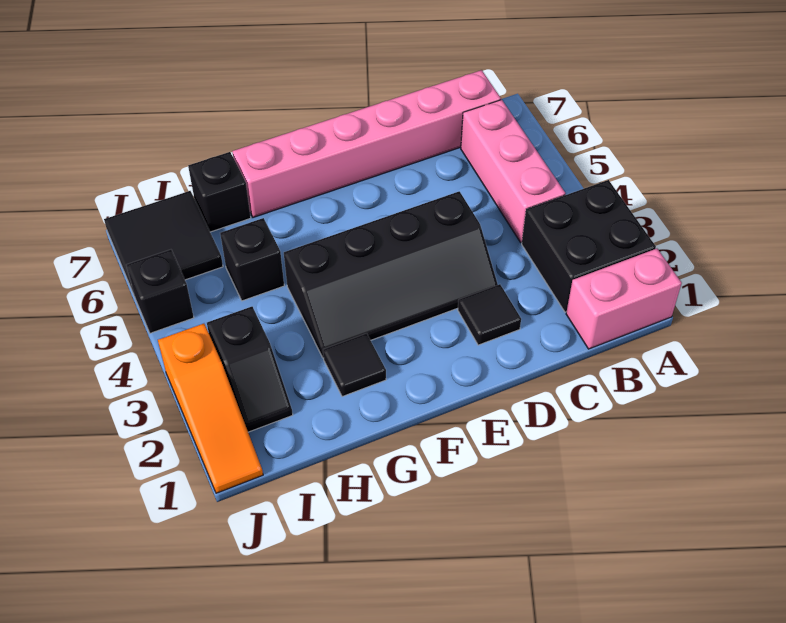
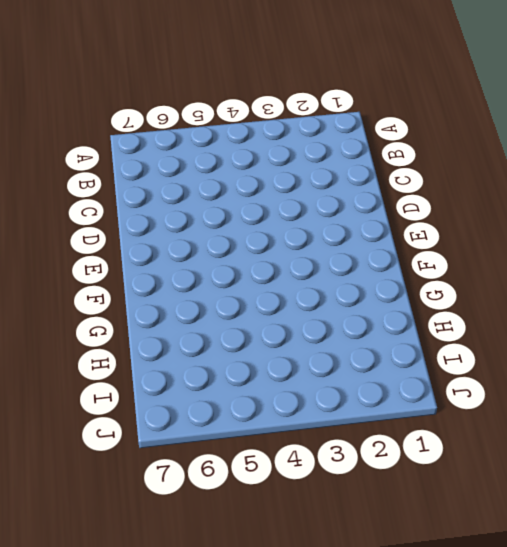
none -> pink 1x2 brick [566,249,682,349]
none -> black 2x2 brick [522,180,656,312]
none -> pink 1x3 brick [461,100,566,243]

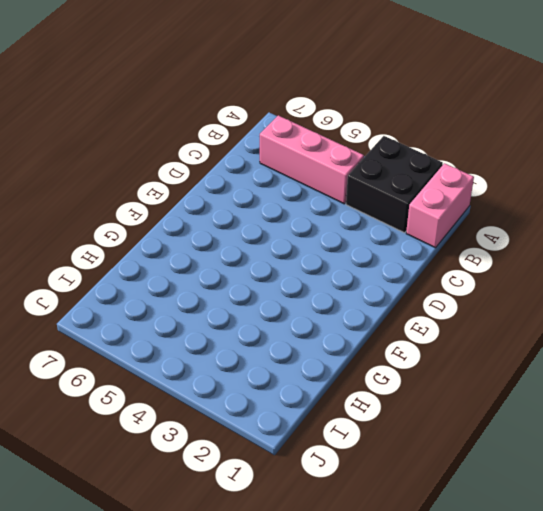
none -> pink 1x6 brick [232,70,501,217]
none -> black 1x1 tile [458,284,521,345]
none -> black 2x4 slope [284,191,498,358]

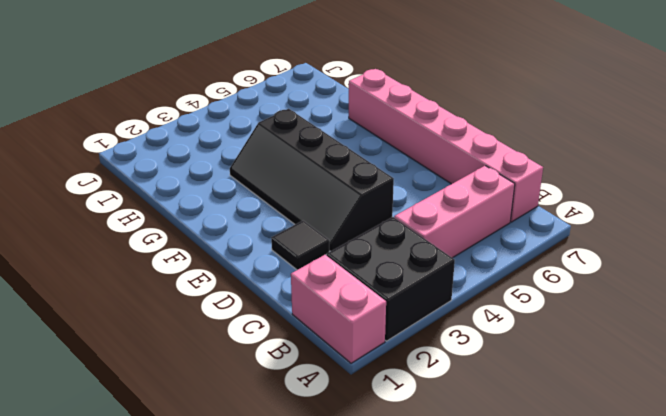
none -> black 1x1 tile [323,333,386,397]
none -> black 1x1 brick [220,218,284,301]
none -> black 1x1 brick [188,152,251,232]

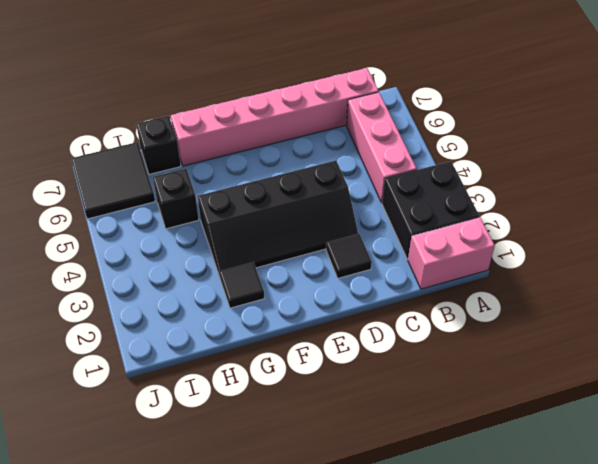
none -> black 1x2 slope [207,307,293,432]
none -> orange 1x3 slope [158,324,263,493]
none -> black 1x1 brick [126,250,194,333]

